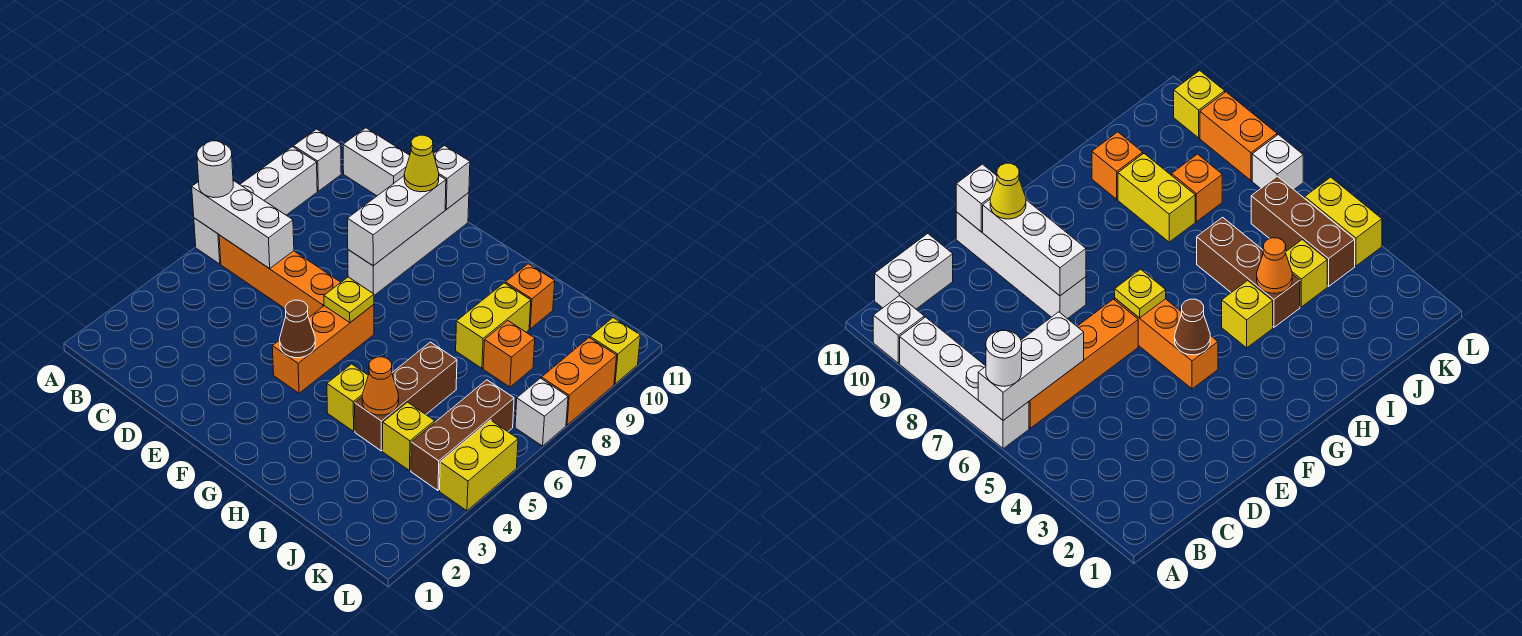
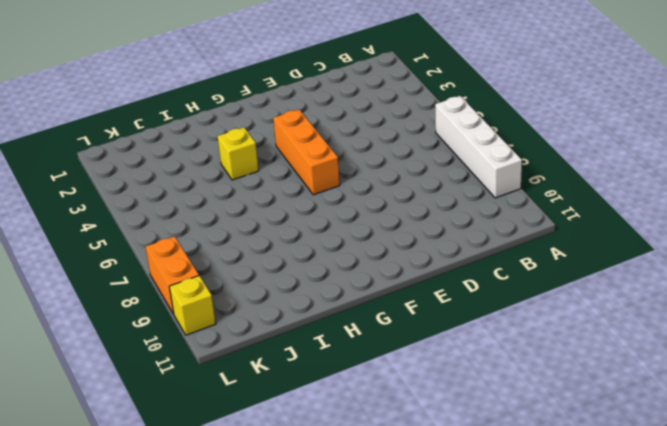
none -> white 1x1 brick [294,129,341,191]
none -> orange 1x4 brick [219,235,341,317]
none -> white 1x2 brick [343,128,410,196]

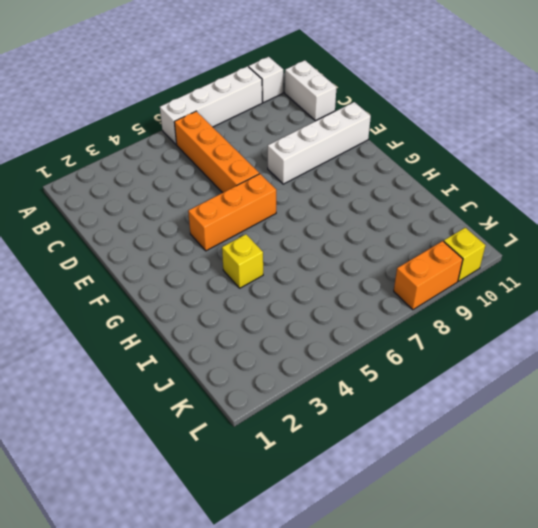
none -> brown 1x3 brick [355,342,457,451]
none -> yellow 1x2 brick [456,283,531,368]
none -> orange 1x1 brick [505,264,555,329]

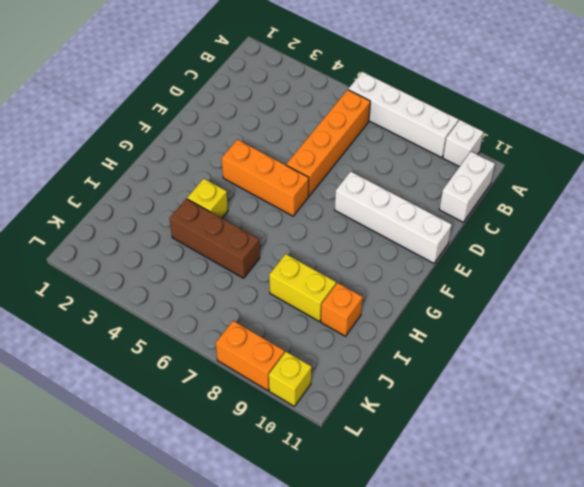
none -> yellow 1x1 brick [383,402,435,471]
none -> orange 1x1 brick [483,321,535,387]
none -> brown 1x3 brick [411,380,514,490]

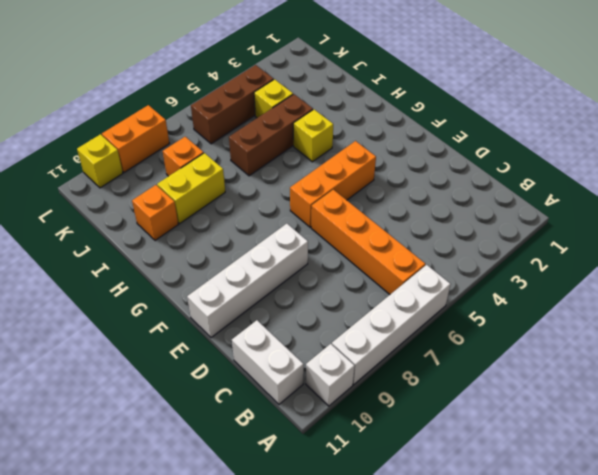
none -> yellow 1x2 brick [440,420,518,511]
none -> white 1x1 brick [515,378,568,446]
none -> white 1x3 brick [192,180,294,269]

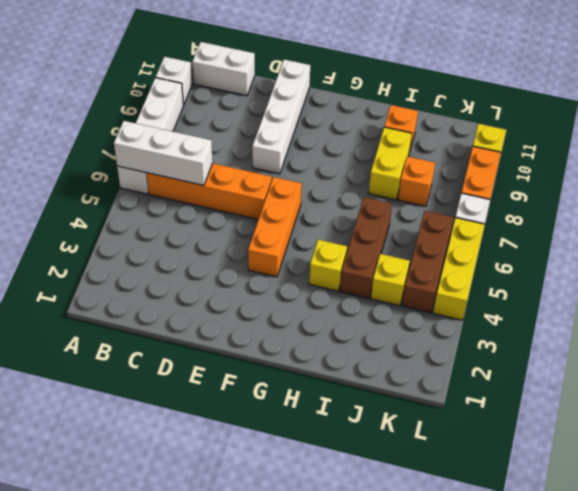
yellow 1x3 brick [433,218,485,320] -> yellow 1x2 brick [440,420,518,511]
none -> white 1x3 brick [347,176,446,266]
none -> white 1x1 brick [434,146,470,209]
none -> brown 1x1 cone [280,300,315,358]

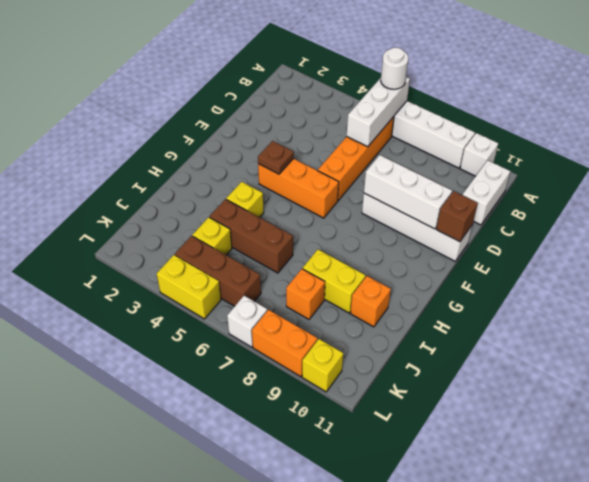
brown 1x1 brick [436,191,478,242] -> white 1x1 brick [434,146,470,209]
brown 1x1 plate [258,141,294,174] -> brown 1x1 cone [280,300,315,358]
none -> yellow 1x1 plate [324,277,374,323]
none -> orange 1x1 cone [362,357,399,415]
none -> yellow 1x1 cone [404,135,439,192]

